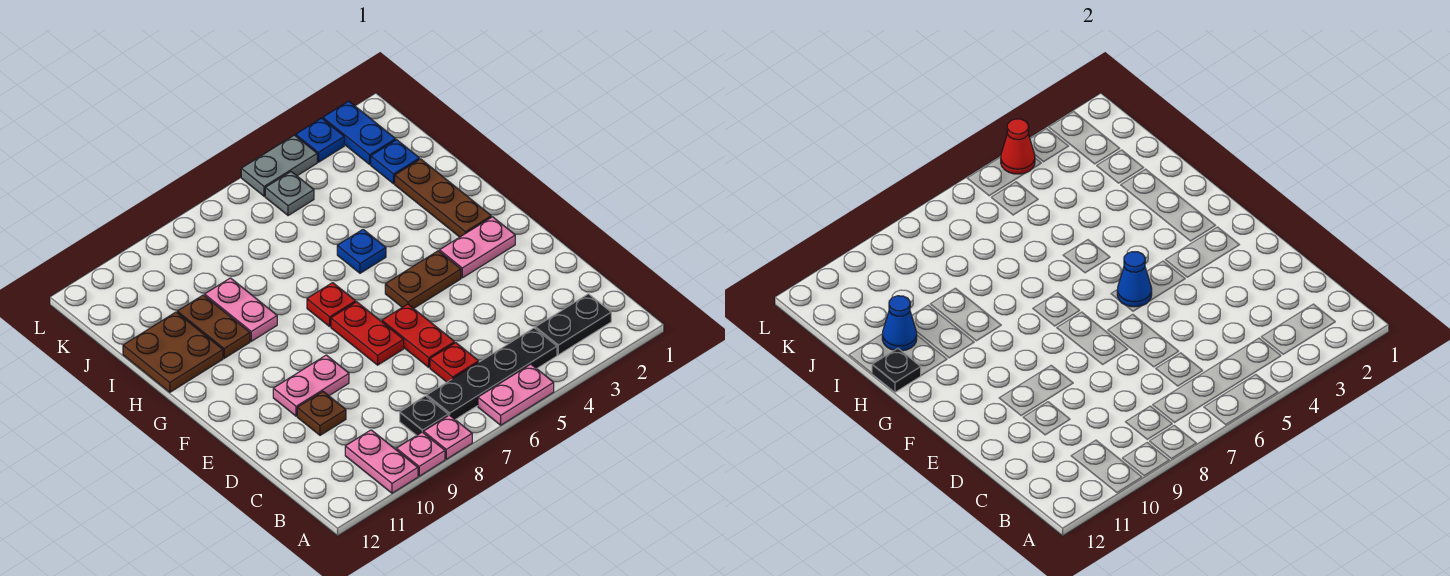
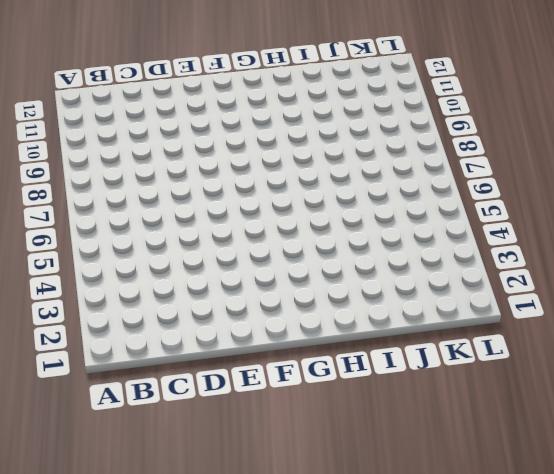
none -> pink 1x2 plate [478,364,554,425]
none -> pink 1x1 plate [424,415,472,459]
none -> pink 1x1 plate [396,432,445,476]

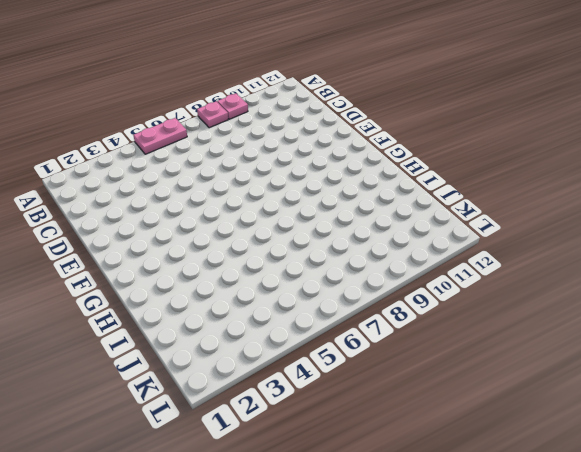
none -> pink 1x2 plate [345,430,418,493]
none -> black 1x2 plate [535,294,611,355]
none -> black 1x4 plate [427,328,557,420]

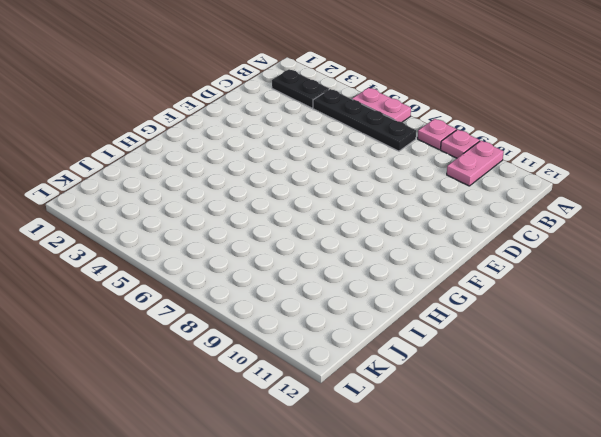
none -> black 1x1 plate [400,396,448,435]
none -> red 1x1 plate [430,343,479,382]
none -> red 1x2 plate [382,304,455,367]

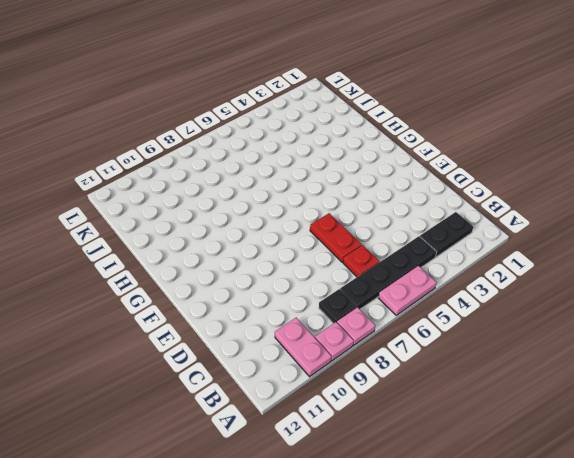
none -> brown 1x1 plate [297,392,346,435]
none -> red 1x2 plate [331,302,404,365]
none -> pink 1x2 plate [273,355,349,416]

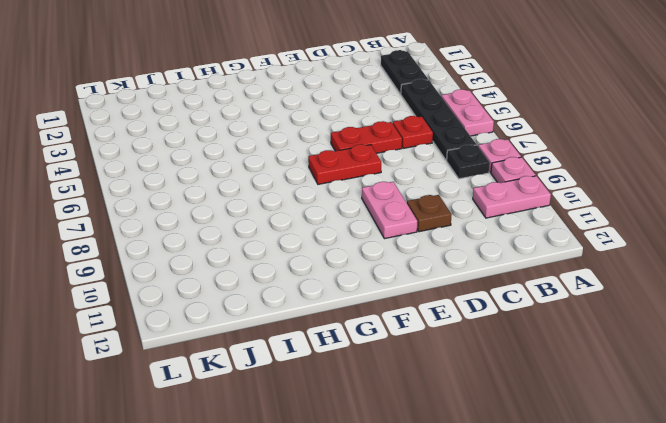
none -> pink 1x2 plate [440,217,515,278]
none -> brown 1x2 plate [385,251,461,308]
none -> brown 1x3 plate [395,159,491,237]

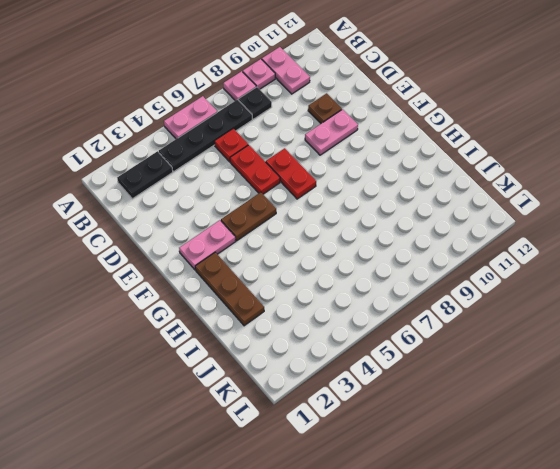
none -> red 1x1 plate [307,283,356,326]
none -> blue 1x1 plate [337,229,386,273]
none -> pink 1x2 plate [205,278,277,341]

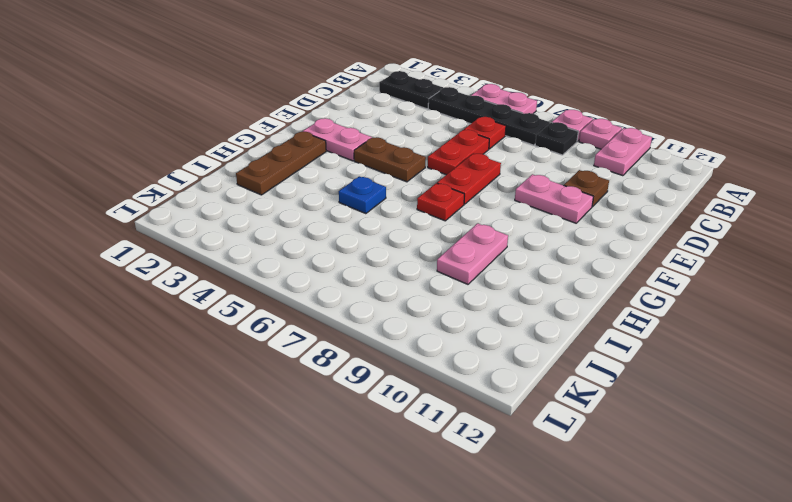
none -> brown 1x2 plate [177,295,250,358]
none -> brown 2x2 plate [123,312,223,392]
none -> blue 1x1 plate [371,140,419,184]

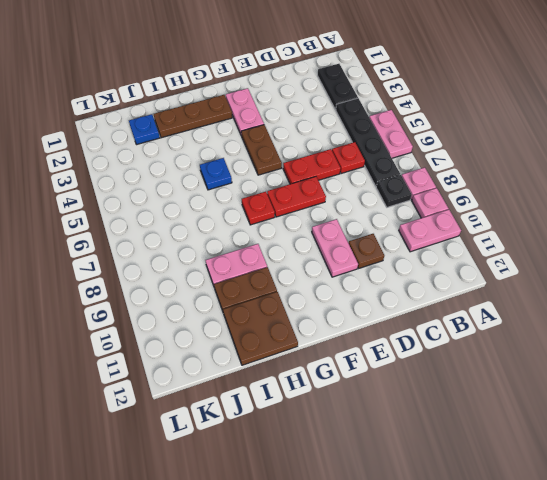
none -> blue 1x2 plate [323,101,396,164]
none -> grey 1x1 plate [265,172,314,216]
none -> blue 1x1 plate [296,118,344,162]

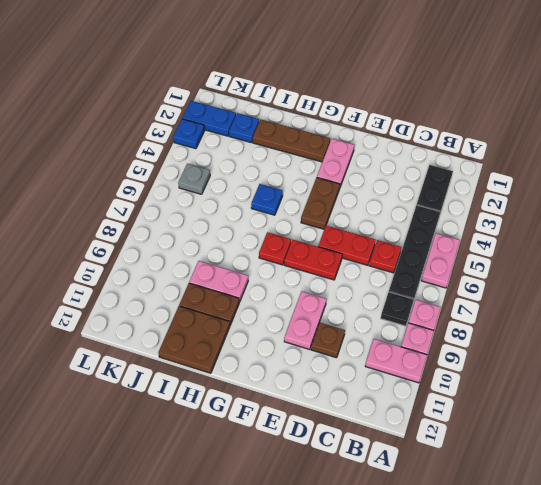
none -> grey 1x2 plate [241,135,317,196]
none -> blue 1x1 cone [1117,252,1152,307]
none -> black 1x1 plate [872,348,921,392]

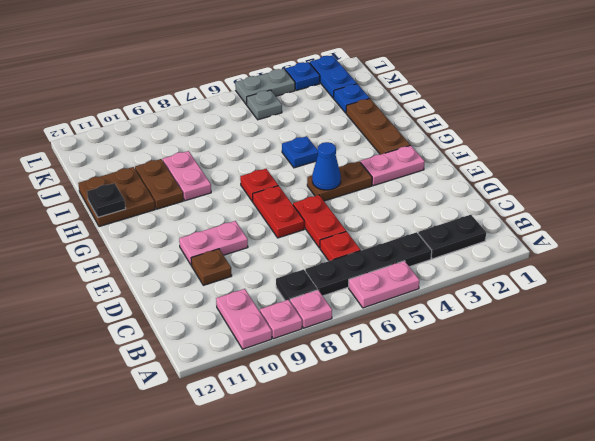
none -> blue 1x1 cone [882,296,917,351]
none -> red 1x1 cone [1001,119,1035,174]

